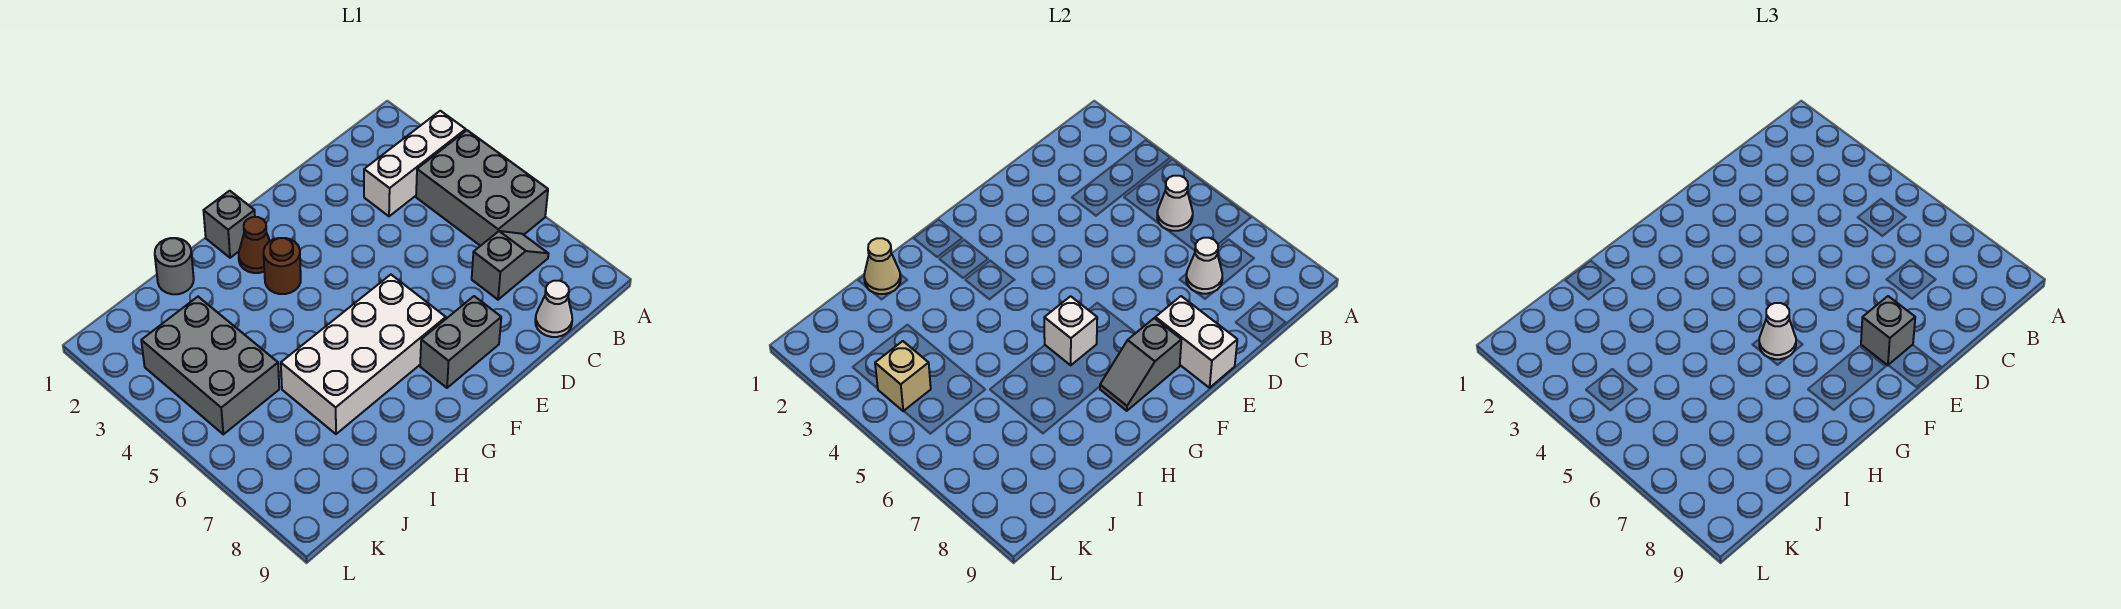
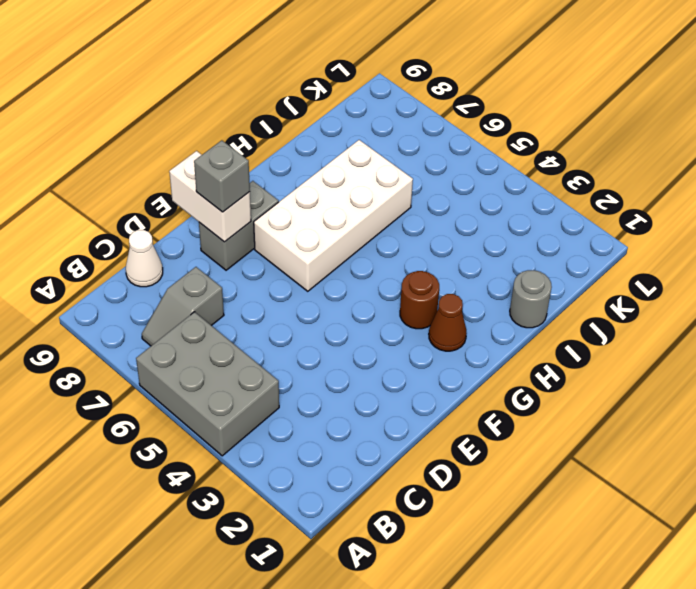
none -> white 1x3 brick [364,111,466,216]
none -> grey 1x1 brick [203,191,255,258]
none -> grey 2x3 brick [141,297,279,434]

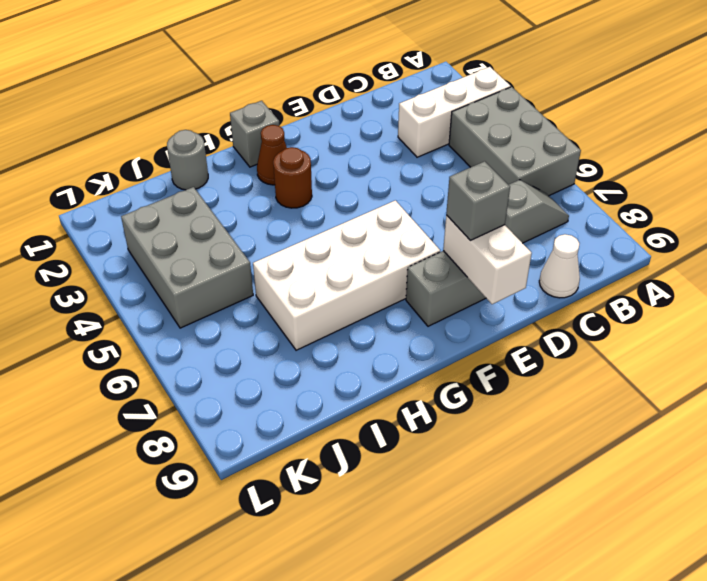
none -> white 1x1 cone [1157,176,1193,231]
none -> white 1x1 cone [1186,238,1222,294]
none -> grey 1x2 slope [1100,318,1181,411]

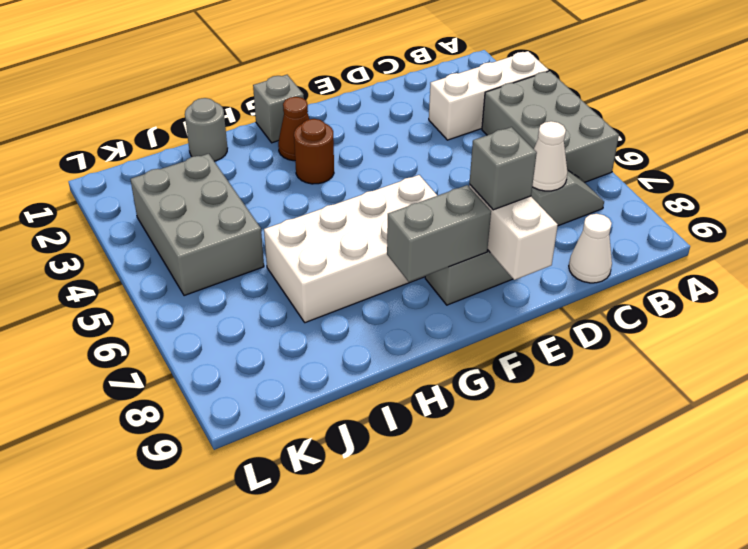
grey 1x2 brick [387,185,491,282] -> grey 1x2 slope [1100,318,1181,411]
none -> white 1x1 cone [1157,176,1193,231]
none -> white 1x1 brick [1044,296,1097,365]
none -> tan 1x1 cone [864,238,901,294]

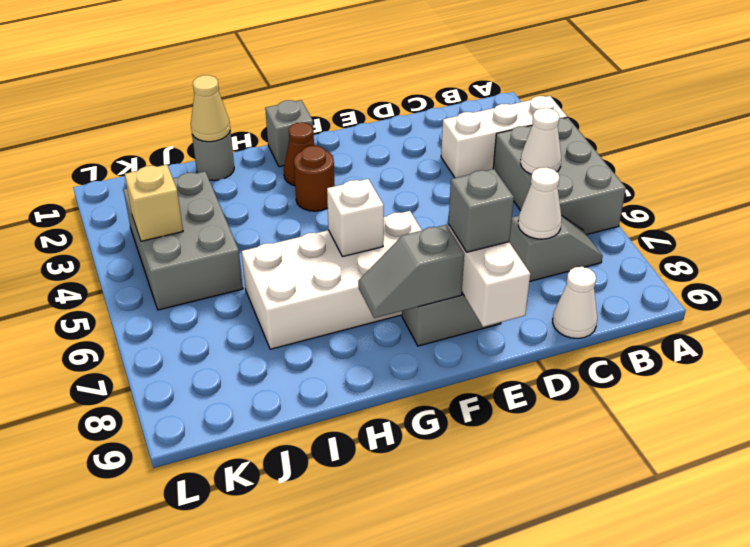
none -> white 1x1 cone [1759,303,1796,359]

